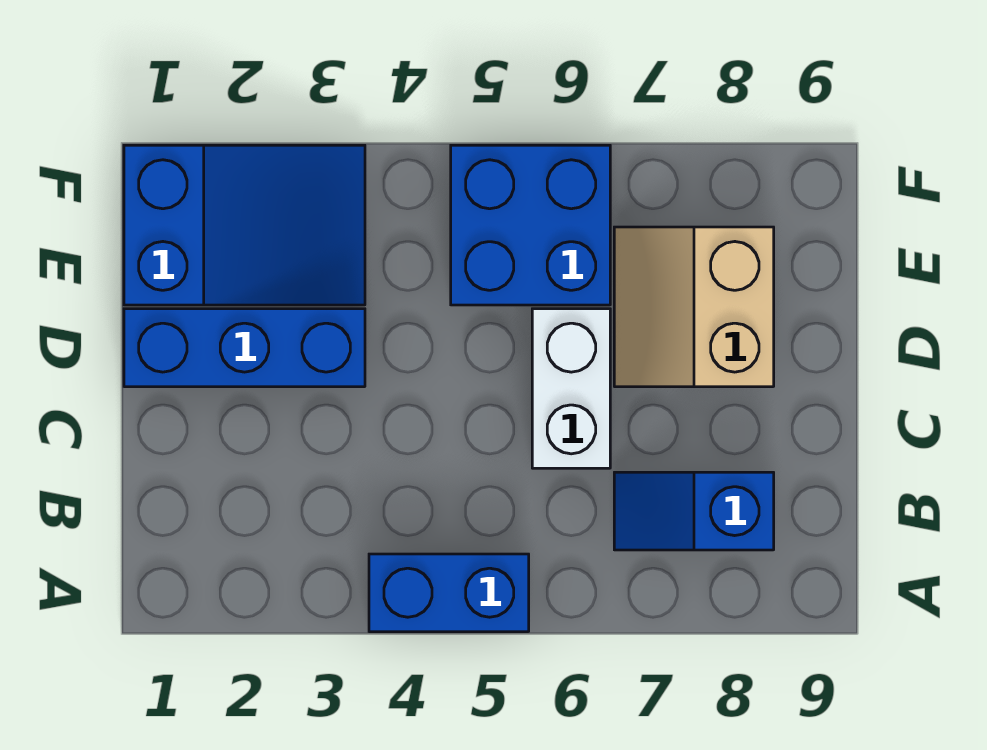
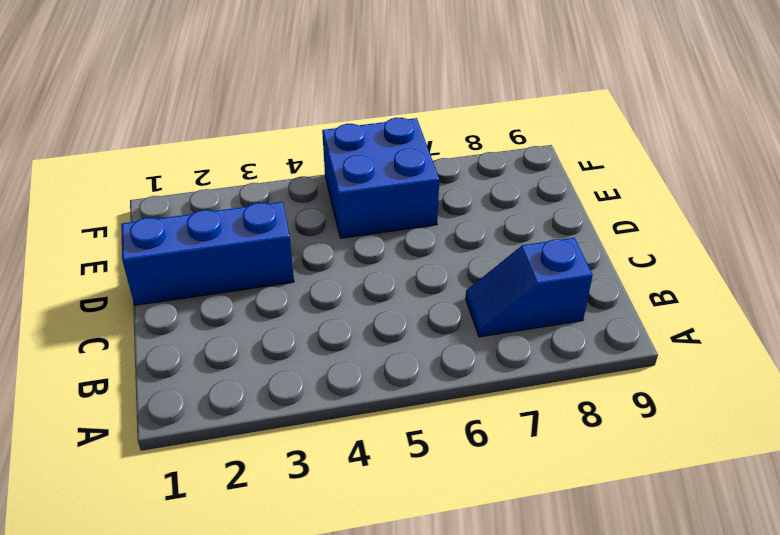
none -> blue 1x2 brick [369,554,529,632]
none -> white 1x2 brick [532,309,610,468]

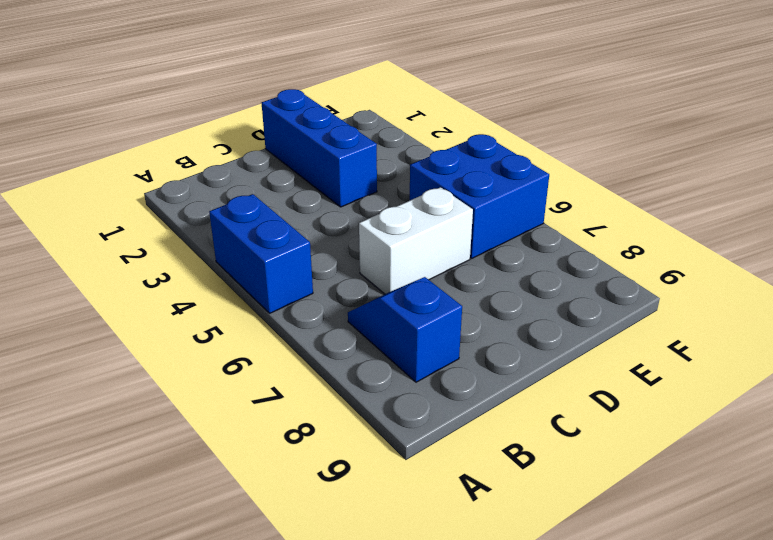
none -> tan 2x2 slope [614,227,774,387]
none -> blue 2x3 slope [124,145,365,305]

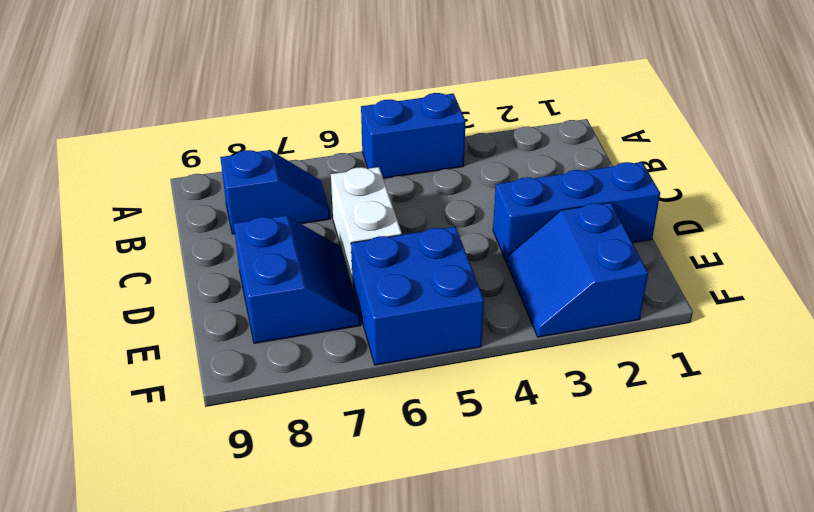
blue 2x2 slope [234,216,361,343] -> tan 2x2 slope [614,227,774,387]
blue 2x2 slope [507,202,648,337] -> blue 2x3 slope [124,145,365,305]

